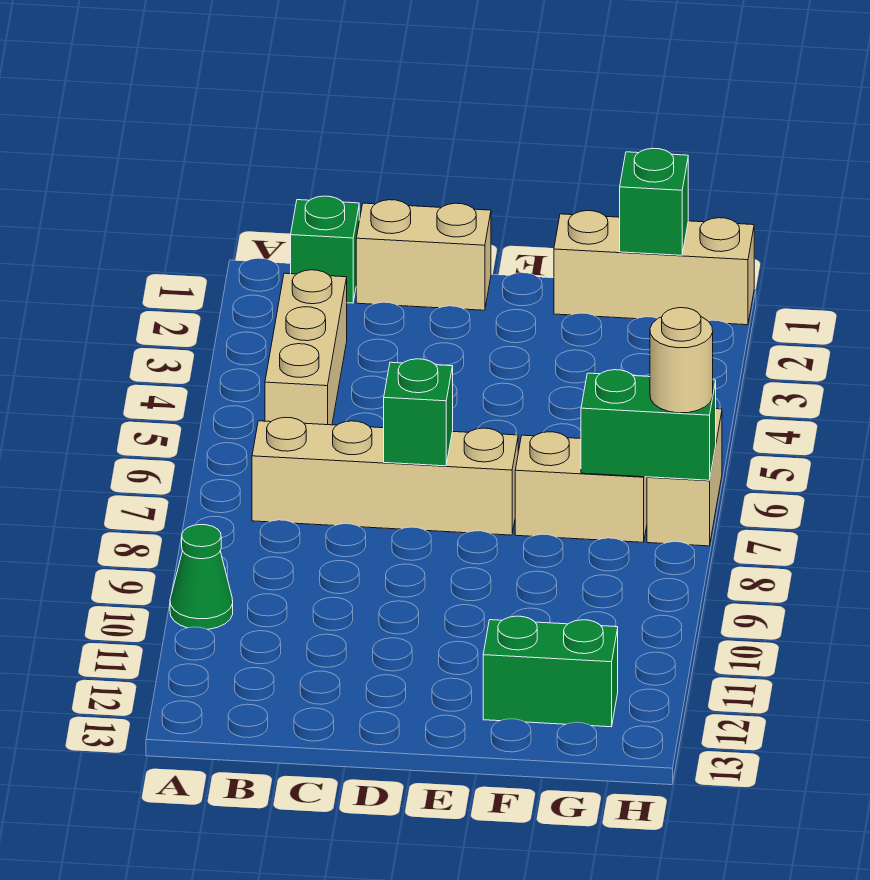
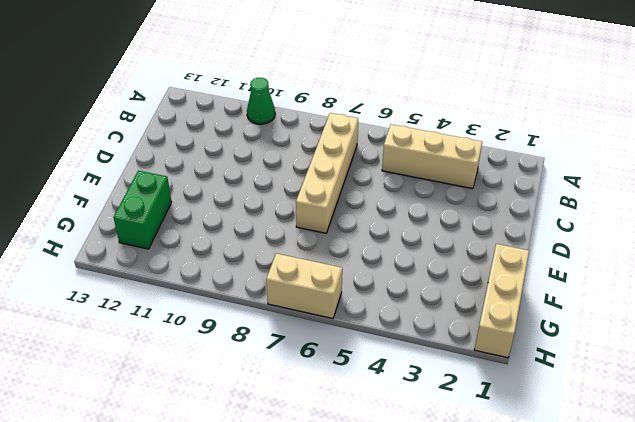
none -> green 1x1 brick [291,196,359,303]
none -> tan 1x2 brick [356,200,491,310]
none -> tan 1x2 brick [515,432,647,542]

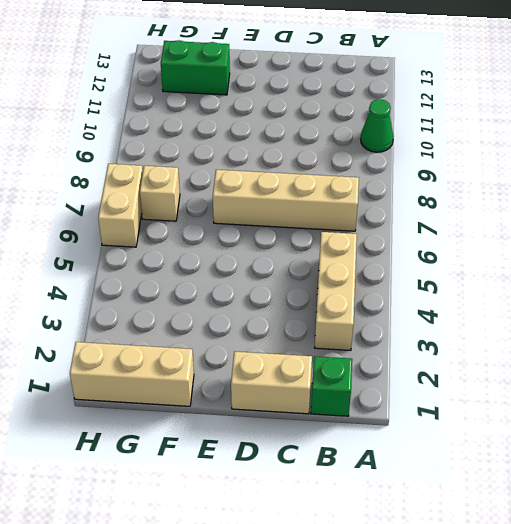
tan 1x1 brick [140,166,180,221] -> tan 1x2 brick [515,432,647,542]
none -> green 1x1 brick [384,359,453,466]
none -> green 1x1 brick [620,148,688,255]
none -> green 1x2 brick [581,370,716,480]

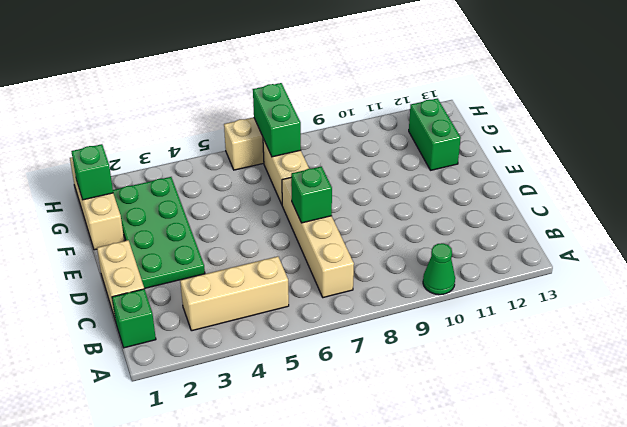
green 2x4 plate [113,177,205,289] -> none
none -> tan 1x1 round brick [650,308,713,413]

